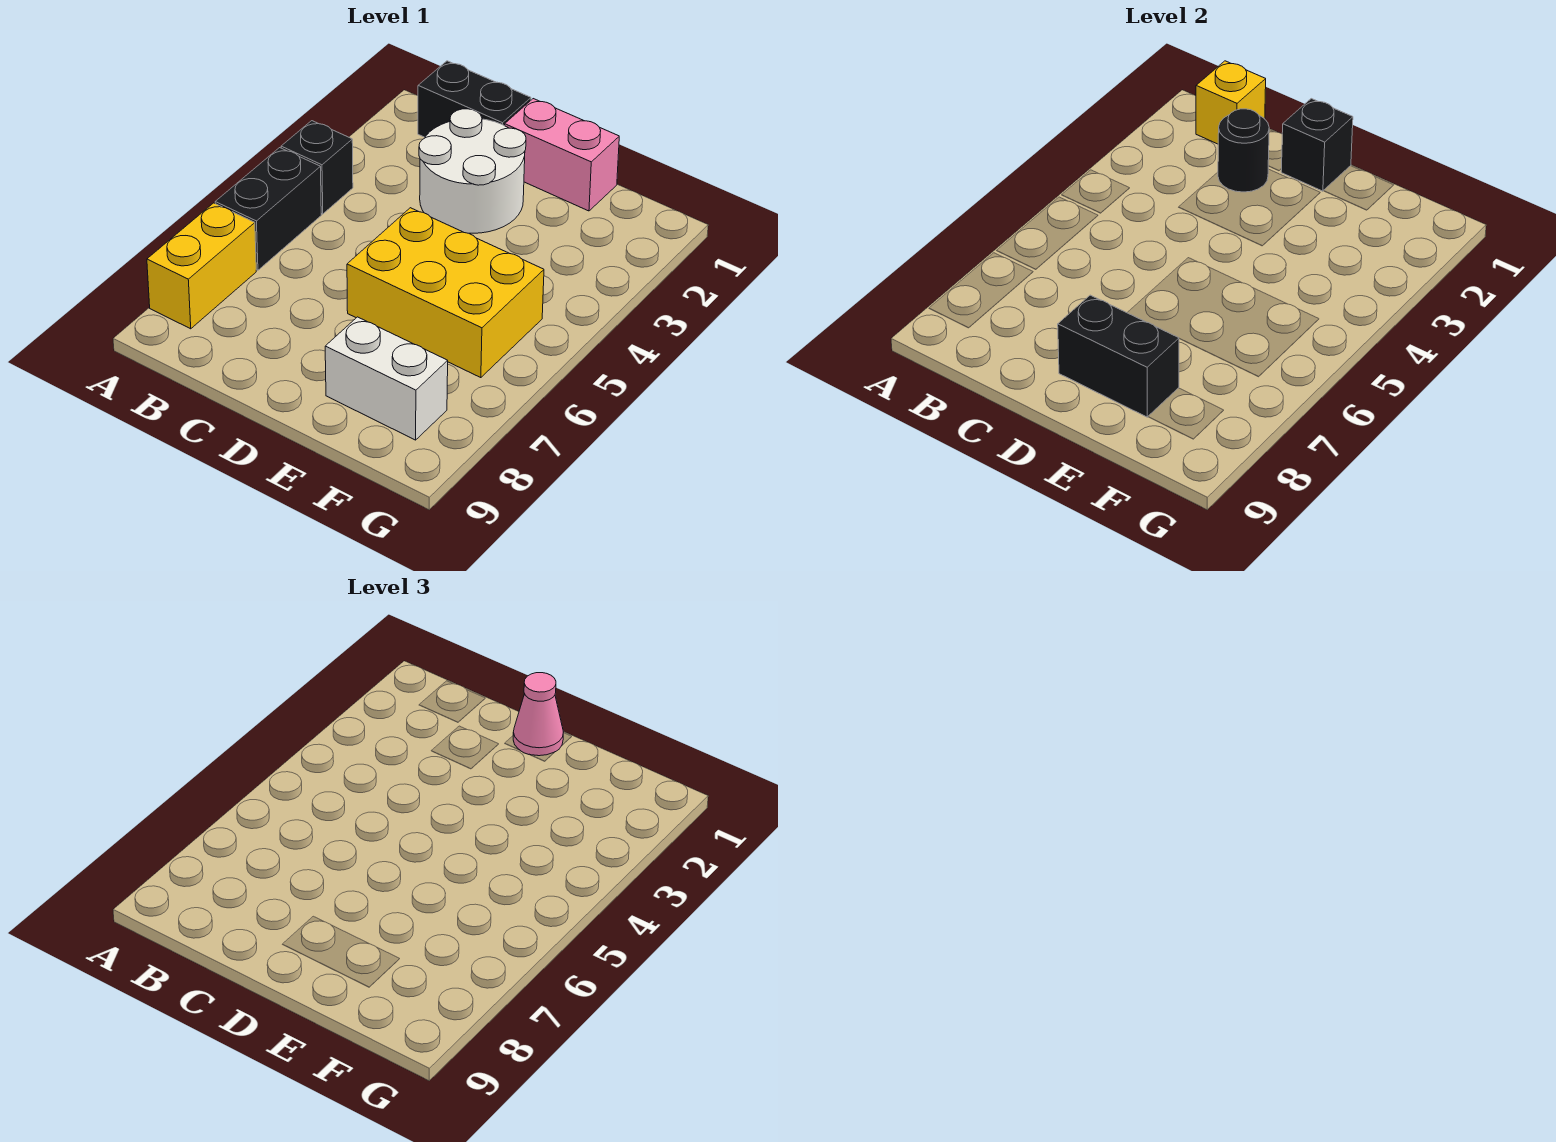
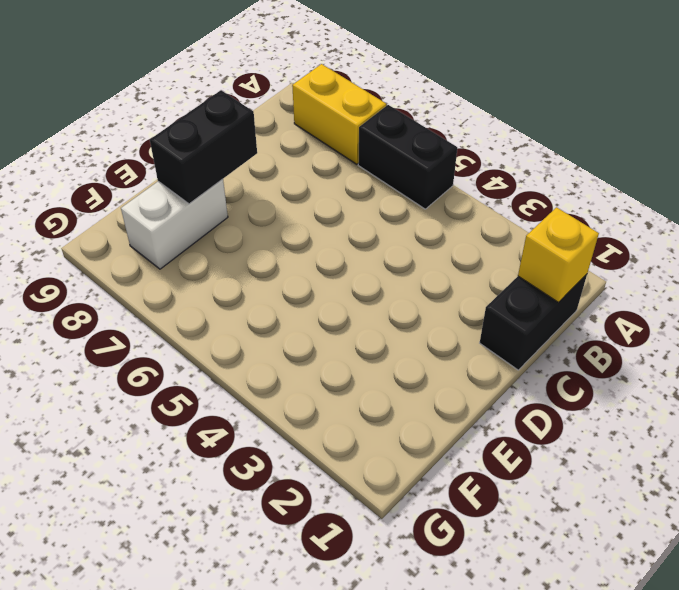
none -> black 1x1 brick [281,121,353,214]
none -> white 2x2 round brick [419,109,526,233]
none -> pink 1x2 brick [505,99,619,211]

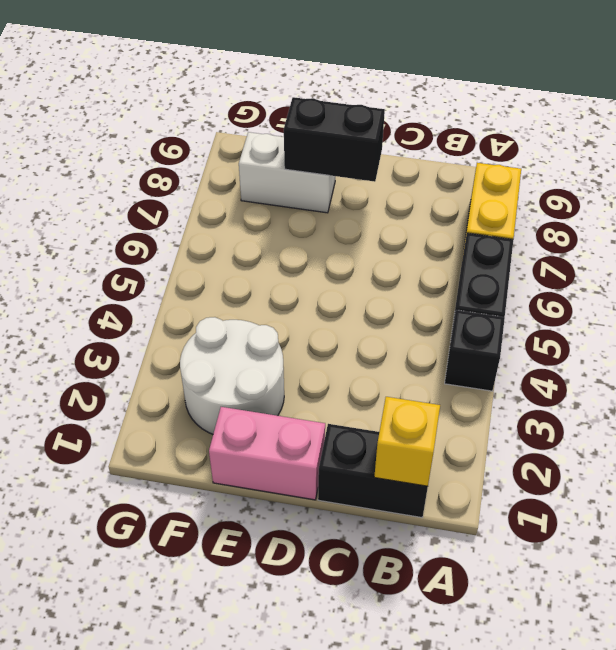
white 2x2 round brick [180,317,284,434] -> white 2x2 round brick moved to [419,109,526,233]
none -> yellow 2x3 brick [347,208,544,378]
none -> black 1x1 round brick [1218,109,1269,192]
none -> black 1x1 brick [1281,99,1353,191]

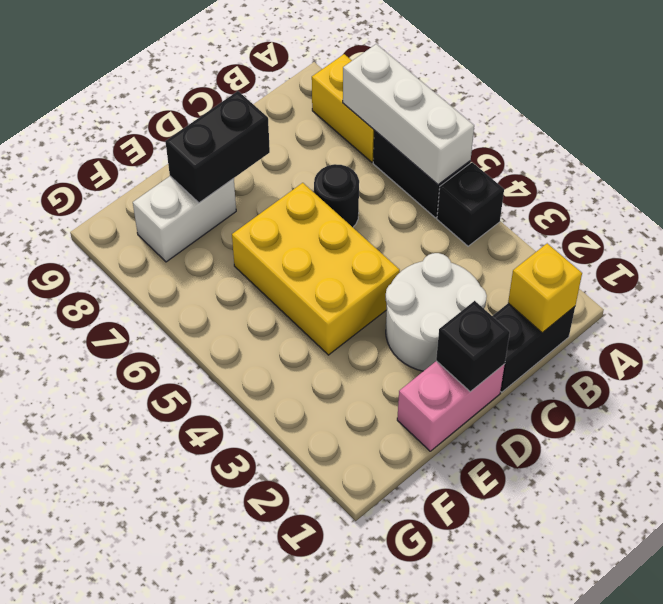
white 1x3 brick [343,44,474,185] -> none
black 1x1 round brick [314,164,359,227] -> black 1x1 round brick moved to [1218,109,1269,192]
yellow 2x3 brick [232,183,400,355] -> yellow 2x3 brick turned to [347,208,544,378]
none -> pink 1x1 cone [513,673,563,756]

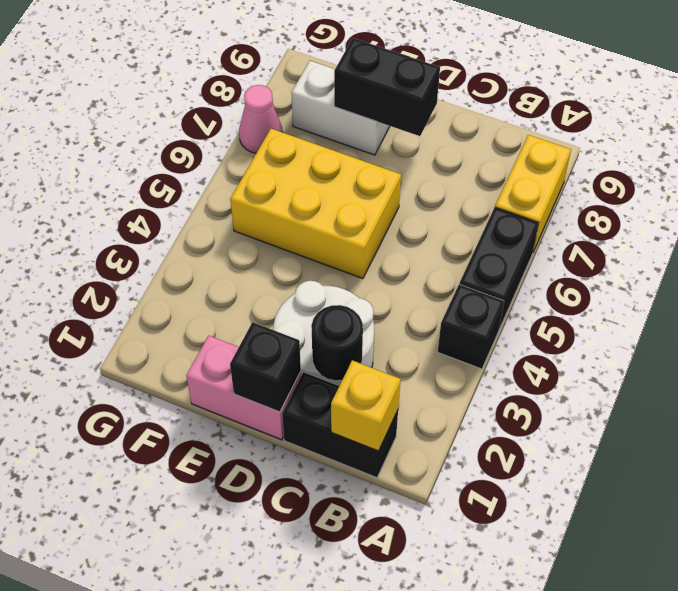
pink 1x1 cone [239,85,282,153] -> pink 1x1 cone moved to [513,673,563,756]

